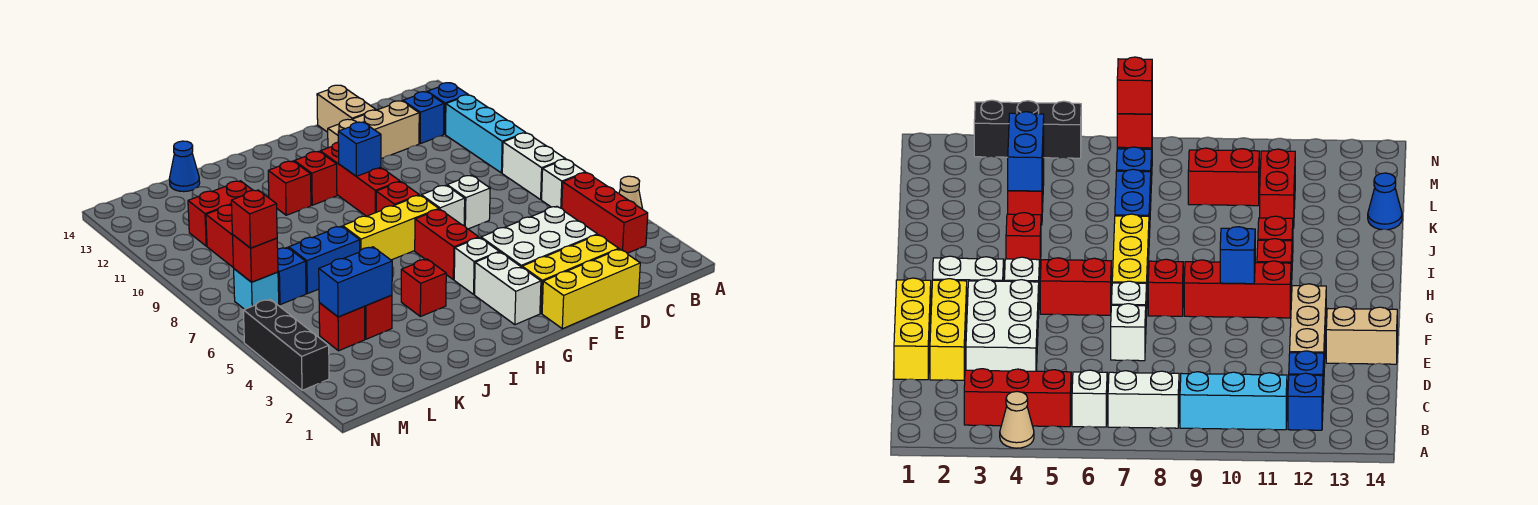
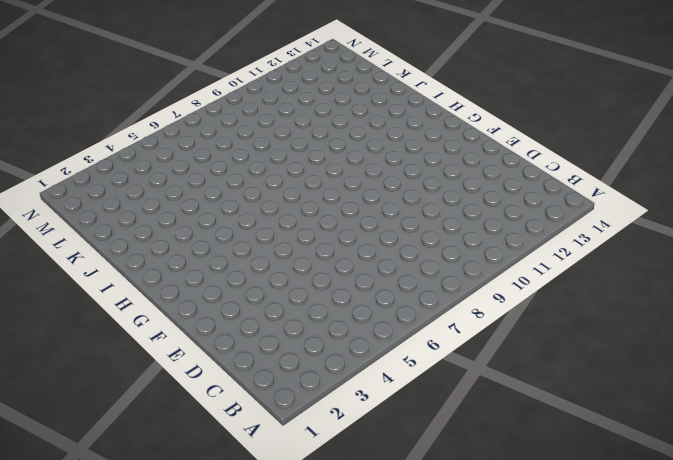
none -> tan 1x1 cone [619,176,643,209]
none -> red 1x3 brick [562,172,648,253]
none -> white 1x1 brick [542,159,585,208]
none -> white 1x2 brick [502,133,565,200]

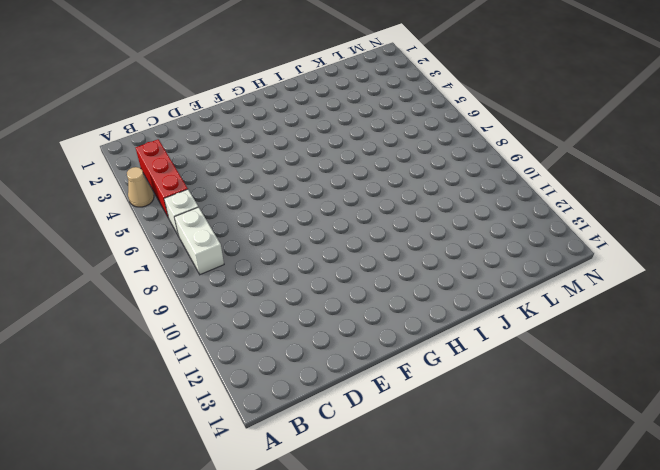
none -> cyan 1x3 brick [446,95,526,173]
none -> blue 1x1 brick [428,83,468,134]
none -> blue 1x1 brick [403,92,444,144]
none -> yellow 1x3 brick [542,249,640,329]

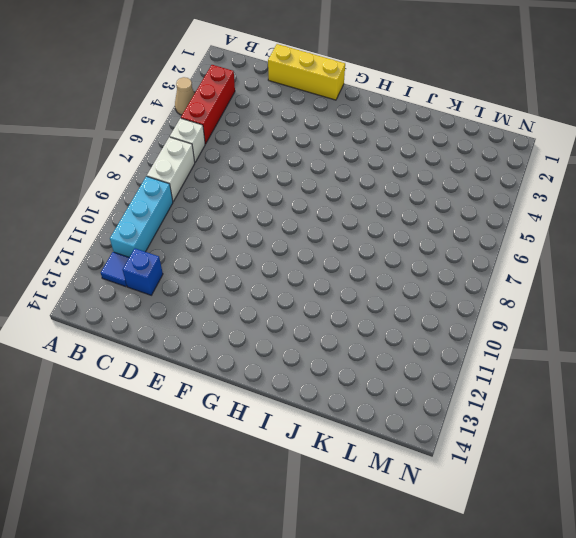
blue 1x1 tile [101,252,129,287] -> blue 1x1 brick [428,83,468,134]
none -> yellow 1x3 brick [522,235,619,313]
none -> white 2x3 brick [481,206,597,267]
none -> tan 1x3 brick [328,101,419,159]
none -> white 1x1 brick [447,175,490,229]

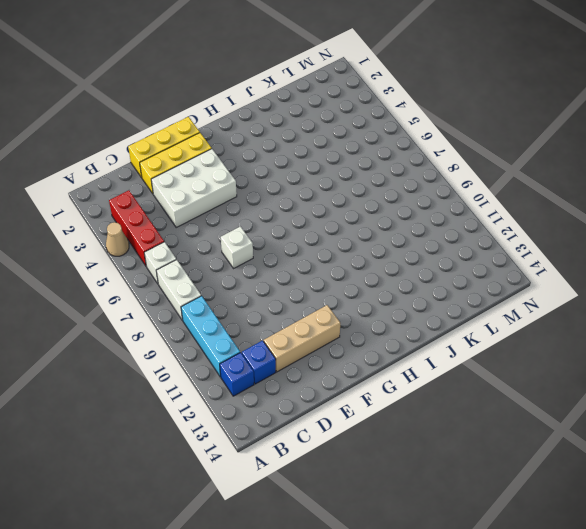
none -> tan 1x2 brick [317,85,376,132]
none -> white 1x1 brick [421,185,465,225]
none -> white 1x2 brick [475,252,541,325]
none -> white 1x1 brick [454,238,499,294]

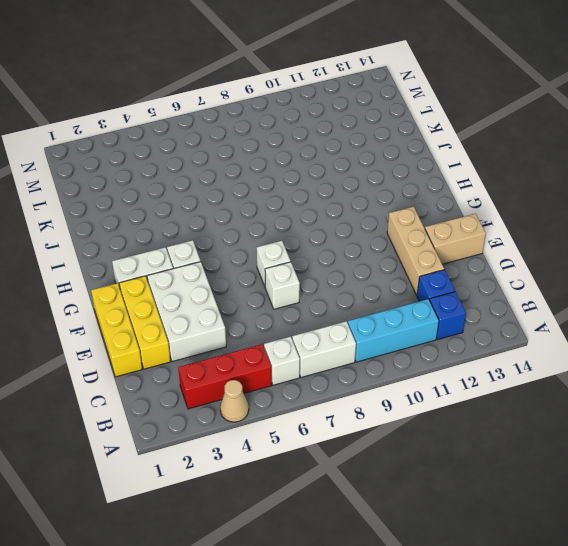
none -> red 1x2 brick [415,209,479,280]
none -> yellow 1x3 brick [343,195,439,260]
none -> red 1x1 brick [376,182,419,212]
none -> red 1x3 brick [320,142,400,216]

